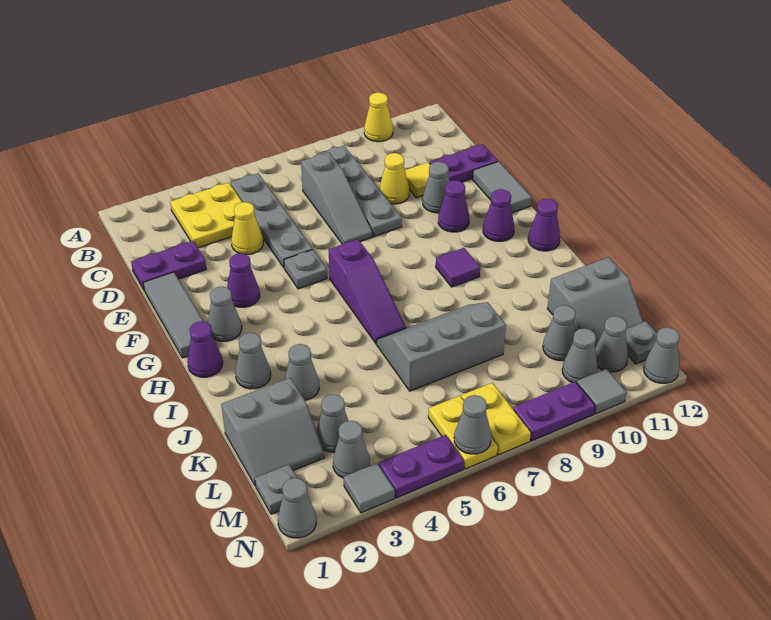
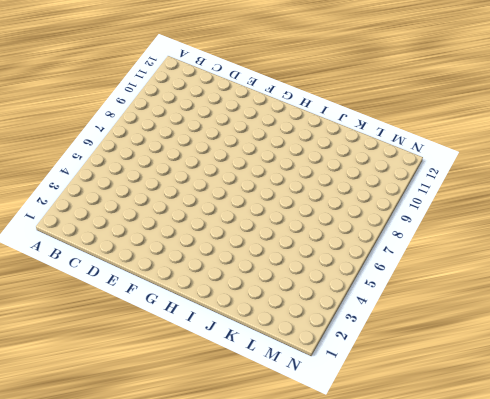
none -> yellow 1x1 cone [364,92,393,142]
none -> yellow 2x2 plate [170,183,242,248]
none -> grey 1x4 plate [230,173,312,268]
none -> grey 1x4 plate [319,146,402,237]

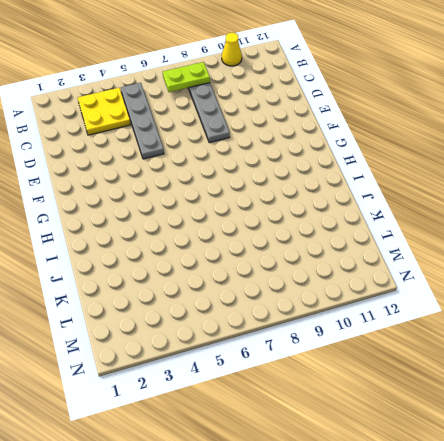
lime 1x2 plate [163,62,210,92] -> none
none -> grey 1x3 slope [301,152,373,244]
none -> purple 1x2 plate [131,241,206,290]
none -> yellow 1x1 cone [231,202,263,254]
none -> yellow 1x1 cone [379,153,409,204]

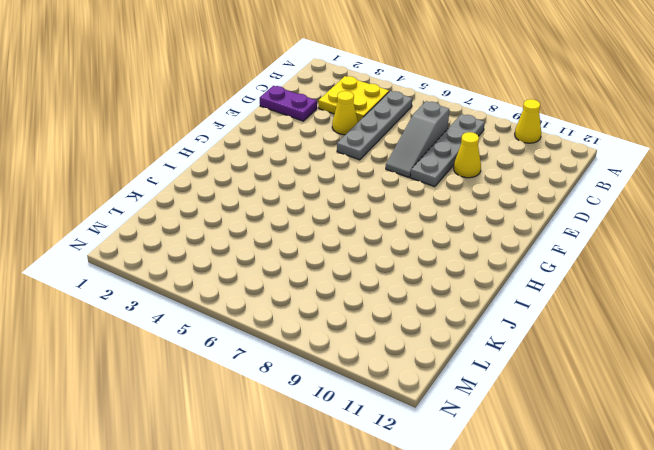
none -> yellow 1x1 tile [405,162,430,198]
none -> purple 1x2 plate [430,144,498,182]
none -> grey 1x3 tile [143,272,203,358]
none -> grey 1x1 cone [423,162,449,213]

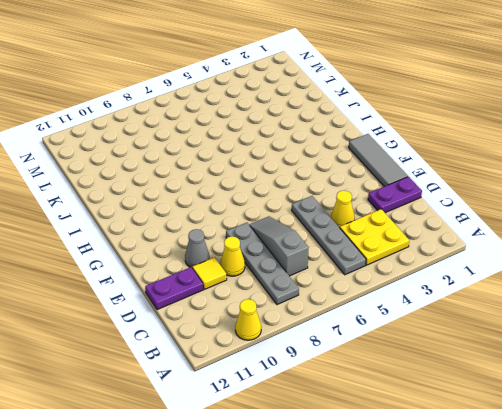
none -> grey 1x2 tile [472,161,531,213]
none -> purple 1x1 cone [227,253,260,307]
none -> grey 1x1 plate [284,249,327,289]
none -> purple 1x1 cone [438,180,469,232]

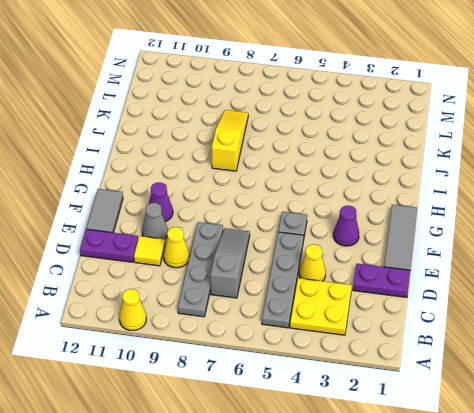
yellow 1x3 slope [211,110,248,171] -> grey 2x3 slope [377,302,506,391]
none -> grey 1x1 cone [208,287,242,341]
none -> purple 1x3 slope [329,239,406,344]
none -> purple 1x1 cone [483,189,514,241]
none -> purple 1x1 cone [187,321,223,377]

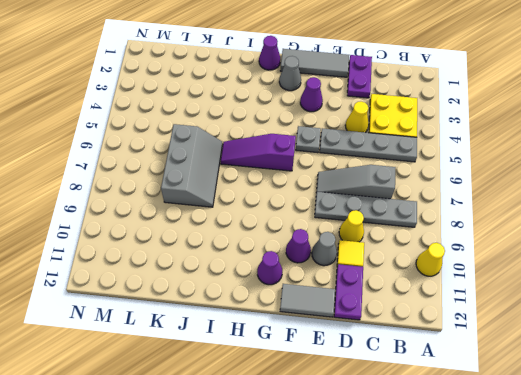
none -> purple 1x1 tile [436,248,480,287]
none -> purple 1x1 cone [528,199,560,251]
none -> grey 1x1 cone [235,333,271,389]
none -> grey 1x1 cone [285,344,319,400]

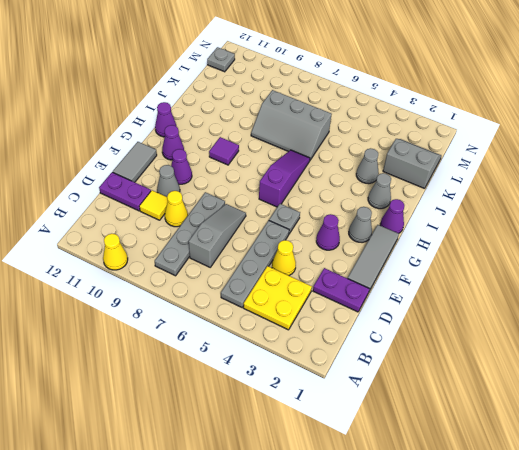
none -> grey 2x2 slope [547,257,643,347]
none -> grey 1x1 cone [316,394,348,452]
none -> grey 1x1 cone [543,305,576,361]
none -> grey 1x1 plate [255,464,297,514]

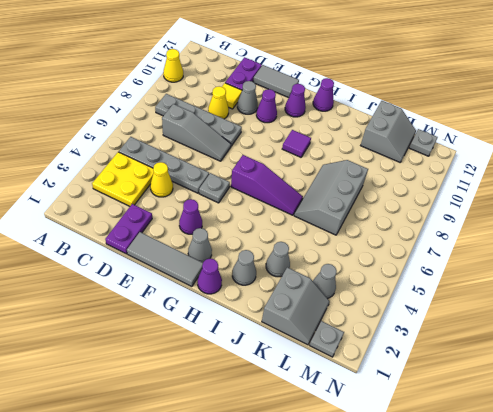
none -> grey 1x1 cone [543,305,576,361]
none -> grey 1x1 cone [333,421,370,478]
none -> yellow 1x2 plate [428,396,498,469]
none -> yellow 1x2 plate [462,383,531,455]

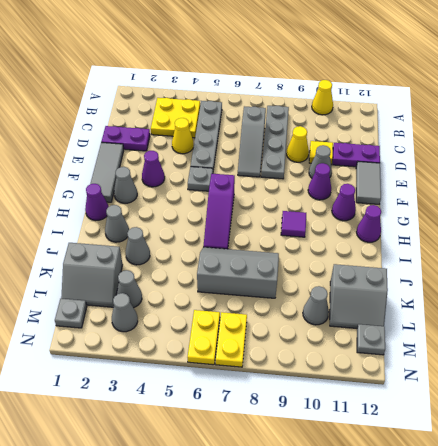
none -> grey 1x1 cone [562,328,598,383]
none -> grey 1x1 cone [595,316,628,372]
none -> grey 1x1 cone [278,478,316,538]
none -> grey 1x1 tile [344,463,395,513]

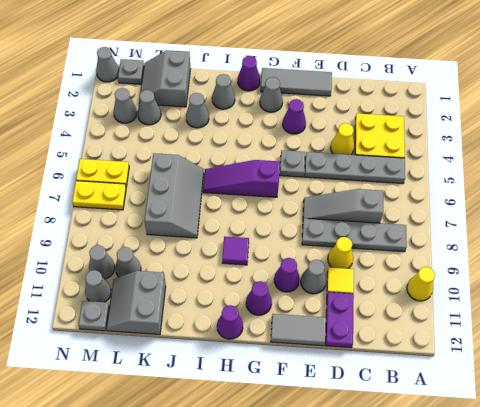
none -> purple 1x2 plate [131,241,206,290]
none -> grey 1x1 tile [344,463,395,513]
none -> purple 1x2 plate [379,435,464,498]
none -> purple 1x2 plate [513,382,595,441]

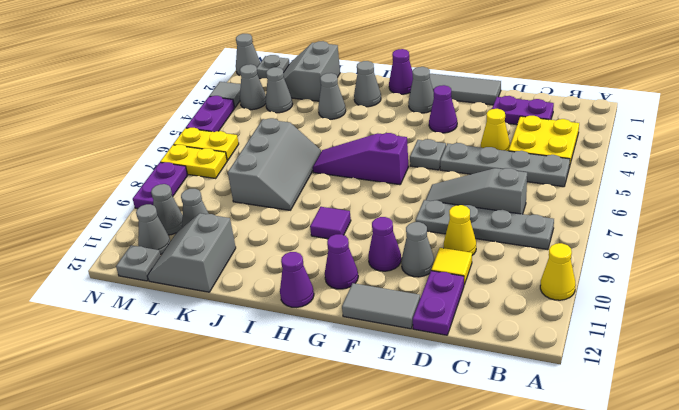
purple 1x2 plate [492,96,554,125] -> purple 1x2 plate turned to [131,241,206,290]
none -> grey 1x1 tile [577,369,627,414]
none -> grey 1x1 cone [644,327,680,383]
none -> grey 1x1 cone [454,395,491,454]

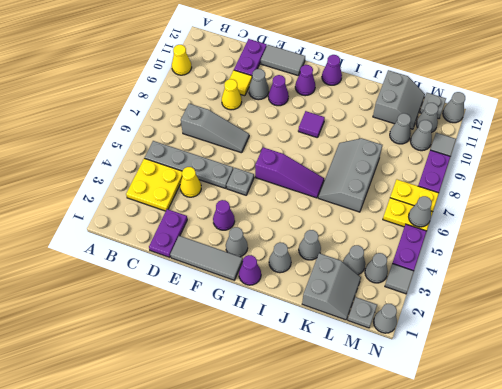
none -> grey 1x4 plate [319,146,402,237]

